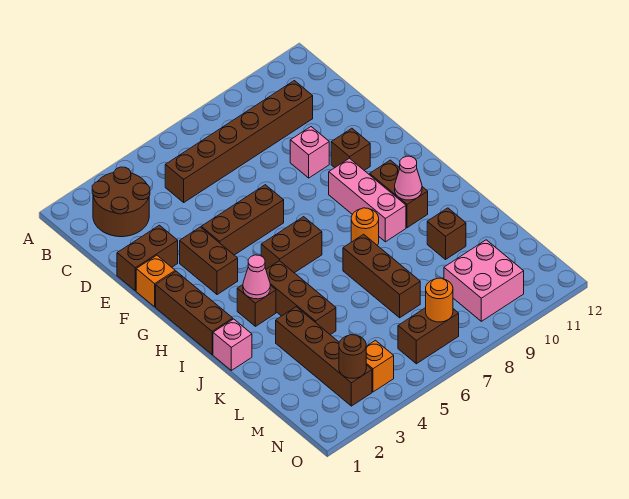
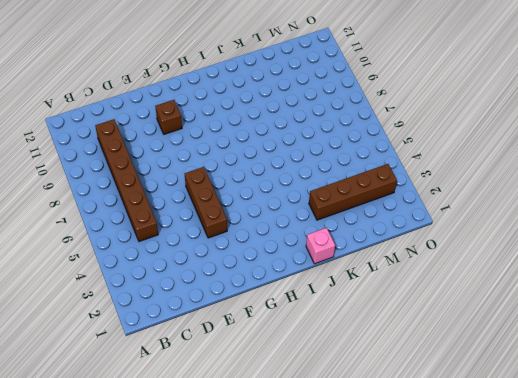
none -> brown 2x2 round brick [92,167,150,237]
none -> brown 1x2 brick [117,225,178,291]
none -> pink 1x1 brick [290,127,329,178]

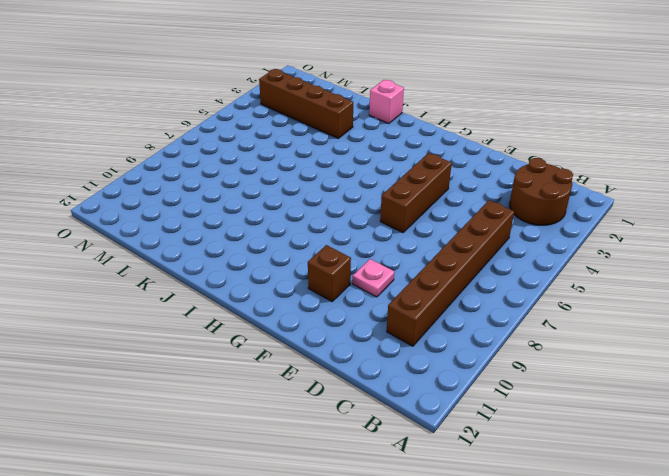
pink 1x1 plate [353,259,394,297] -> pink 1x1 brick [290,127,329,178]
none -> brown 1x2 brick [117,225,178,291]
none -> orange 1x1 brick [136,255,175,307]
none -> brown 1x2 brick [180,227,238,295]

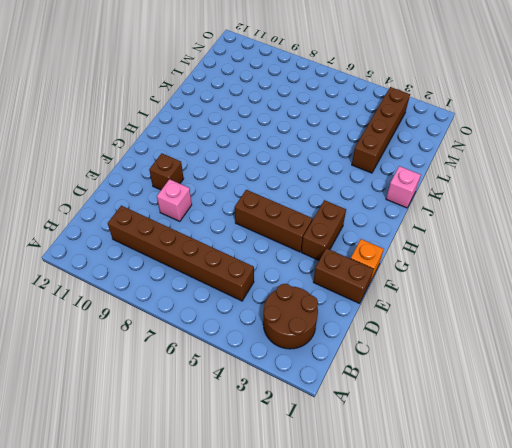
none -> brown 1x3 brick [156,271,233,355]
none -> pink 1x3 brick [329,158,406,242]
none -> brown 1x2 brick [261,217,322,273]

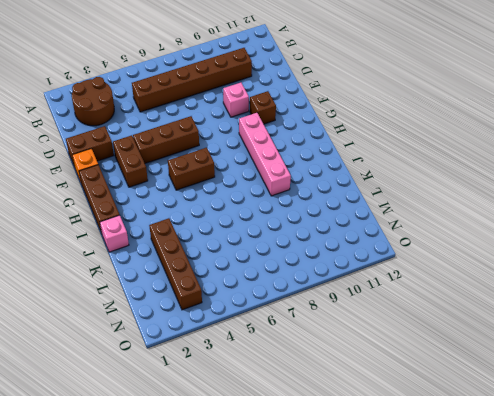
pink 1x4 brick [239,113,291,196] -> pink 1x3 brick [329,158,406,242]
none -> brown 1x2 brick [370,160,428,228]
none -> brown 1x1 brick [237,285,276,326]
none -> brown 1x3 brick [266,261,336,335]

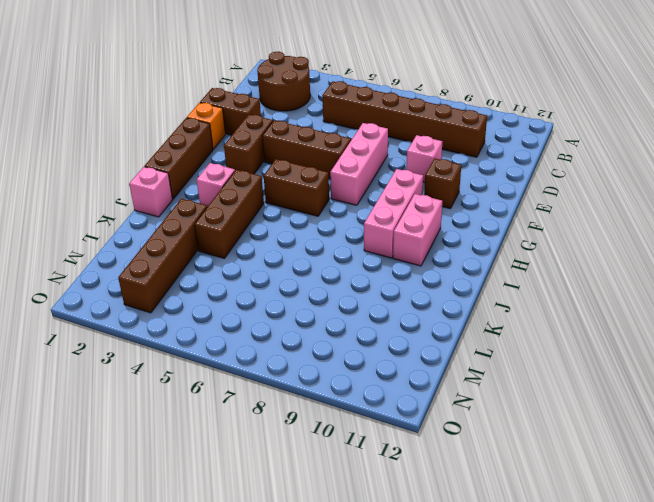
pink 1x3 brick [330,123,388,205] -> none
pink 1x2 brick [393,194,442,266] -> brown 1x2 brick [370,160,428,228]
pink 1x1 brick [197,163,235,207] -> brown 1x1 brick [237,285,276,326]
none -> orange 1x1 round brick [351,208,379,246]
none -> brown 1x3 brick [343,234,420,318]
none -> brown 1x1 brick [427,208,466,259]

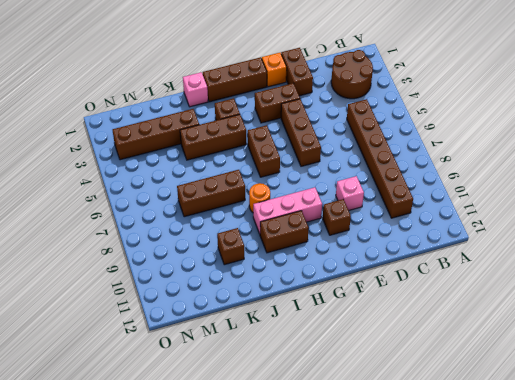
none -> pink 2x2 brick [444,240,524,321]
none -> orange 1x1 brick [366,340,394,392]
none -> brown 1x2 brick [398,308,459,364]

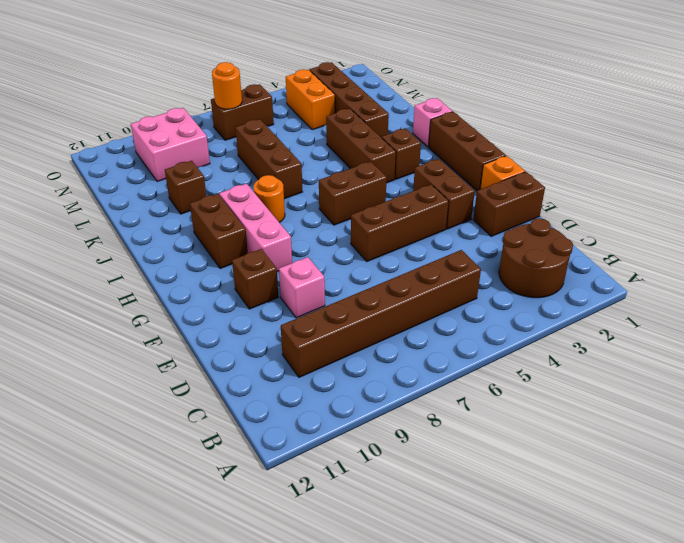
orange 1x2 brick [286,70,335,130] -> orange 1x1 brick [366,340,394,392]
none -> pink 1x1 cone [243,255,270,299]
none -> pink 1x1 cone [395,156,422,200]
none -> brown 1x1 round brick [339,335,366,379]

